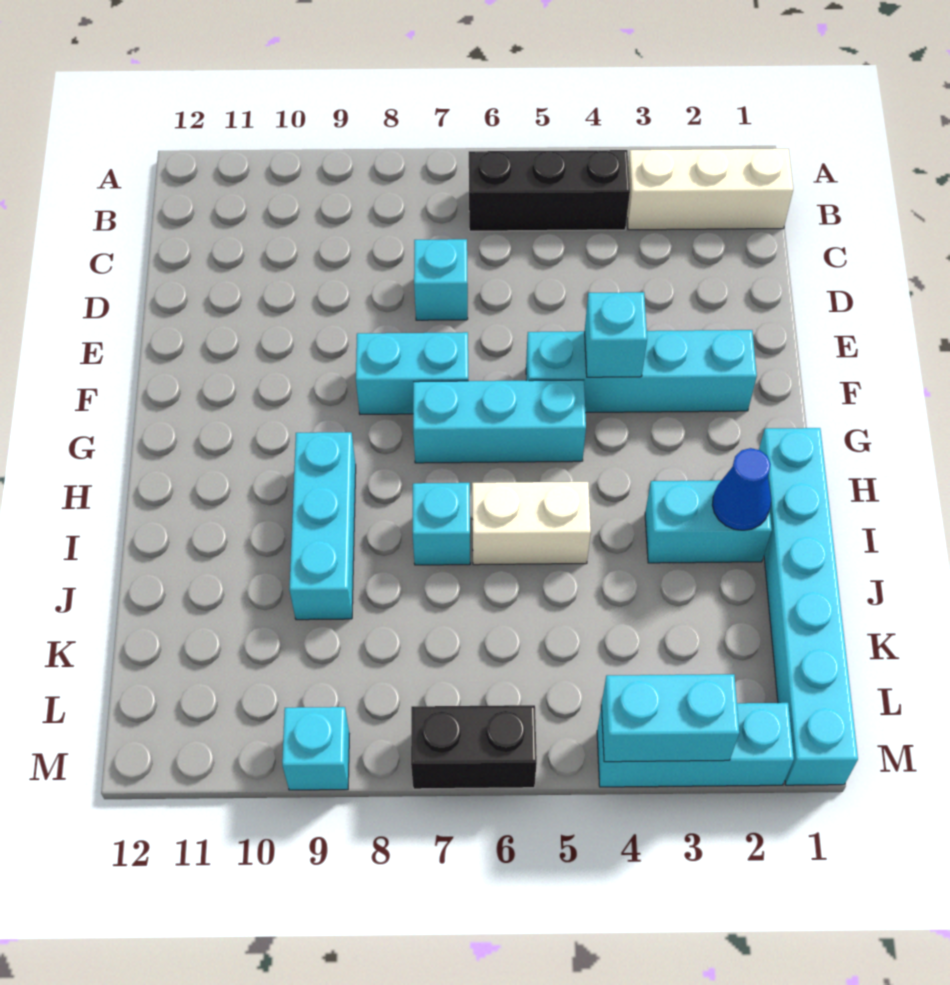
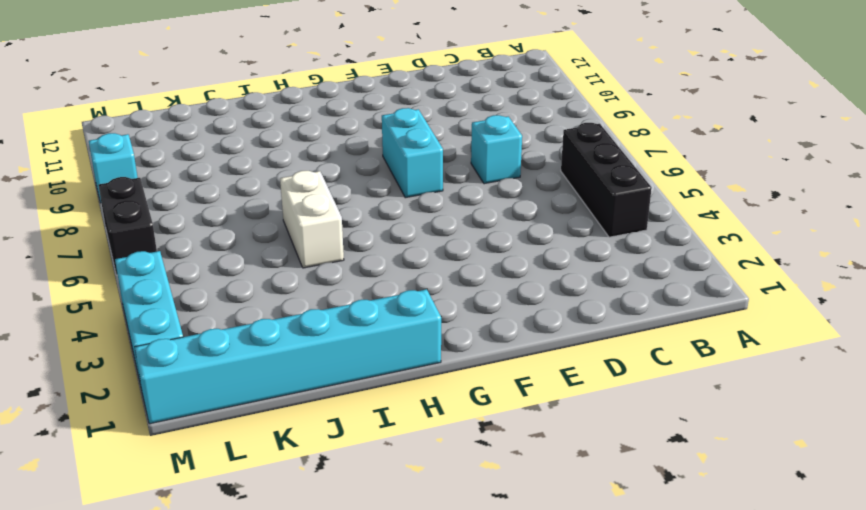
none -> white 1x3 brick [627,149,793,230]
none -> cyan 1x4 brick [526,330,757,413]
none -> cyan 1x3 brick [413,380,586,463]

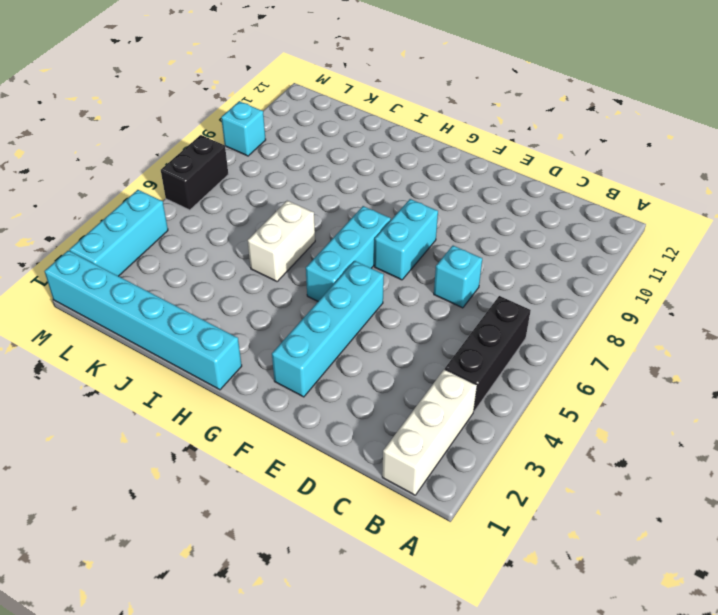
none -> cyan 1x3 brick [289,432,356,620]
none -> cyan 1x2 brick [645,480,772,563]
none -> cyan 1x1 brick [413,483,470,565]

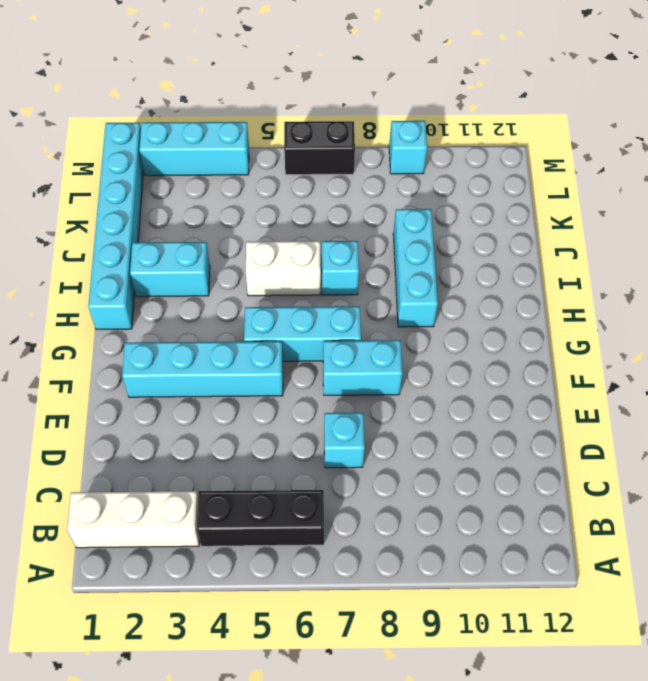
none -> cyan 1x1 brick [585,292,647,377]
none -> blue 1x1 cone [712,448,771,530]
none -> cyan 1x2 brick [602,674,739,762]

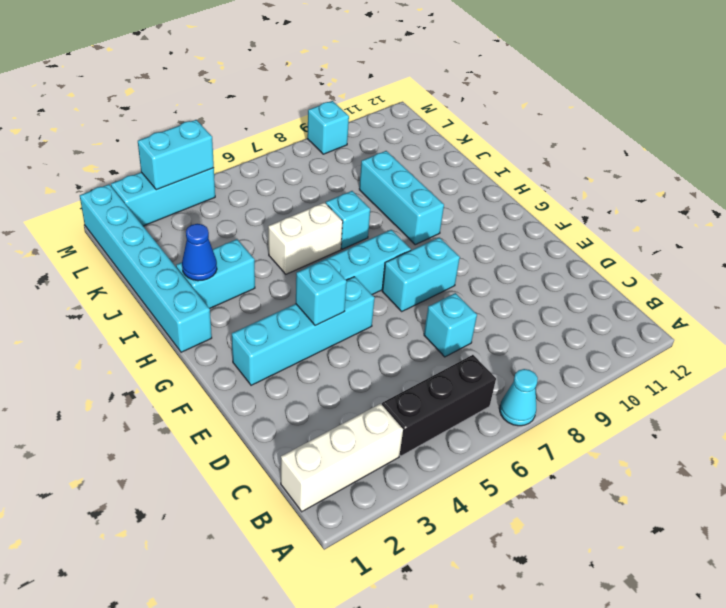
cyan 1x1 cone [500,369,538,426] -> none
none -> black 1x2 brick [411,705,537,789]

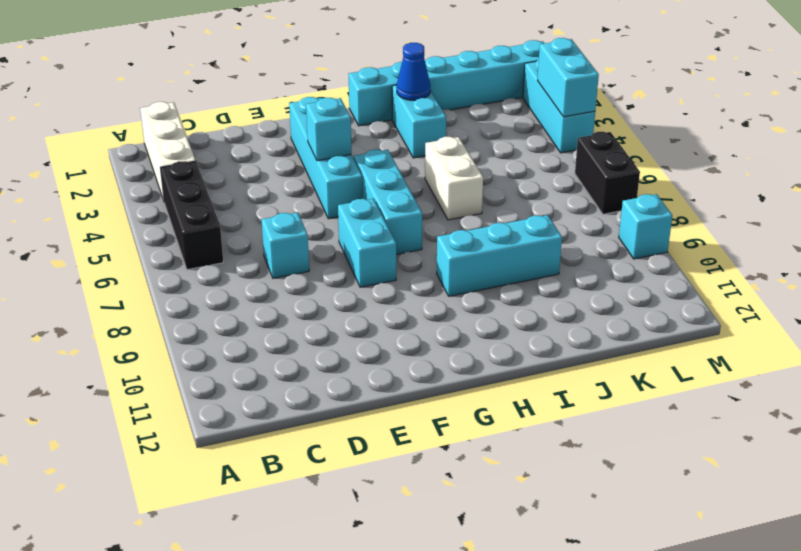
none -> cyan 1x1 brick [413,483,470,565]

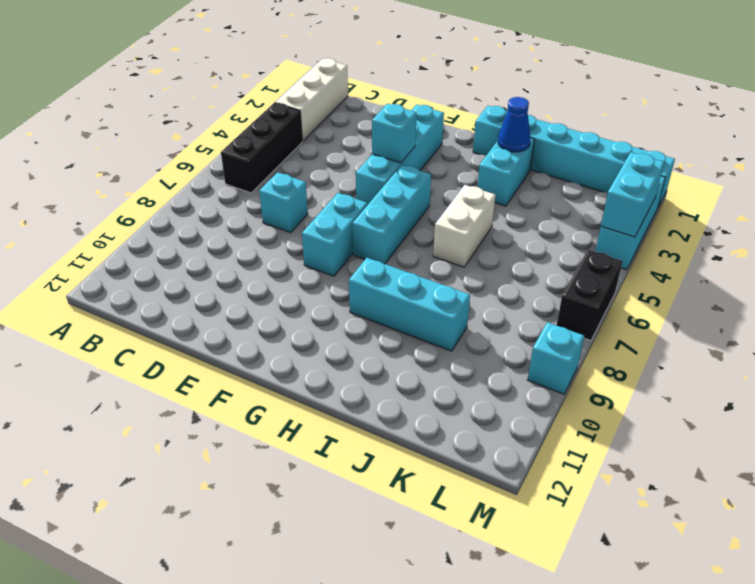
none -> cyan 1x1 brick [413,483,470,565]

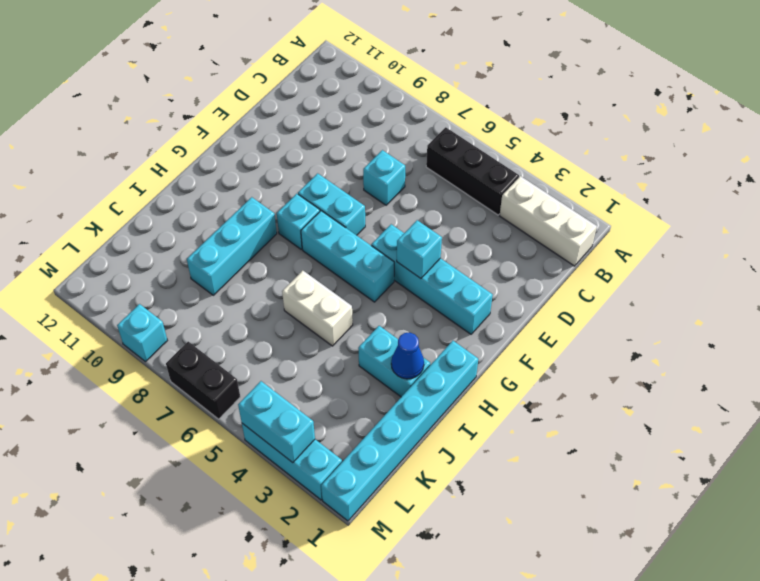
cyan 1x1 brick [277,194,320,249] -> cyan 1x1 brick moved to [413,483,470,565]

